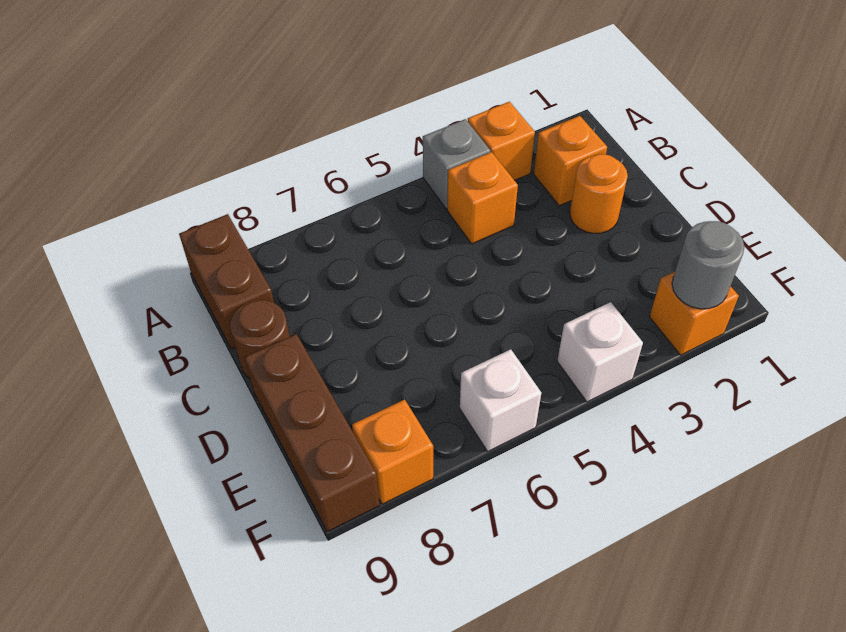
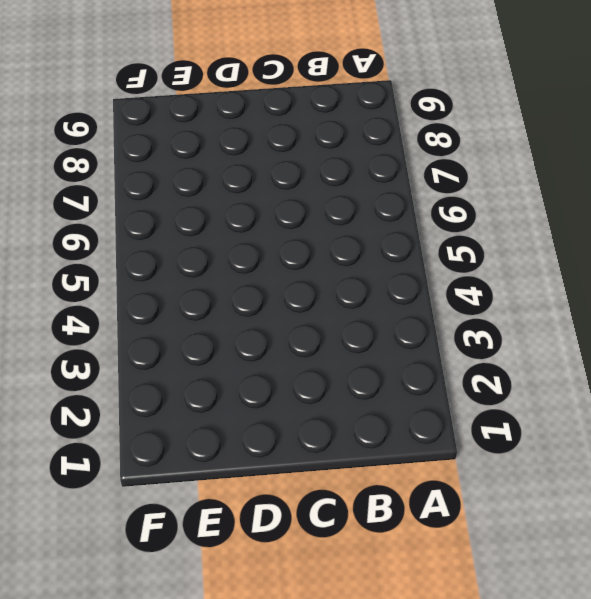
none -> orange 1x1 brick [468,102,535,180]
none -> grey 1x1 brick [423,119,490,209]
none -> brown 1x2 brick [179,214,274,349]

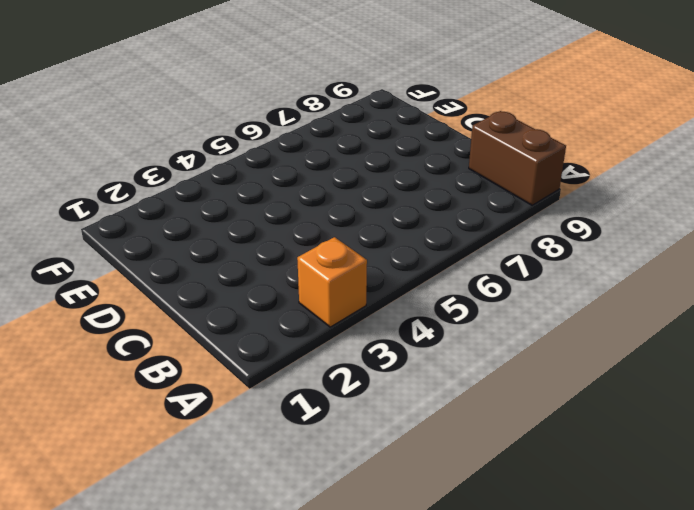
none -> grey 1x1 brick [423,119,490,209]
none -> orange 1x1 brick [534,116,607,206]
none -> orange 1x1 brick [447,152,518,244]

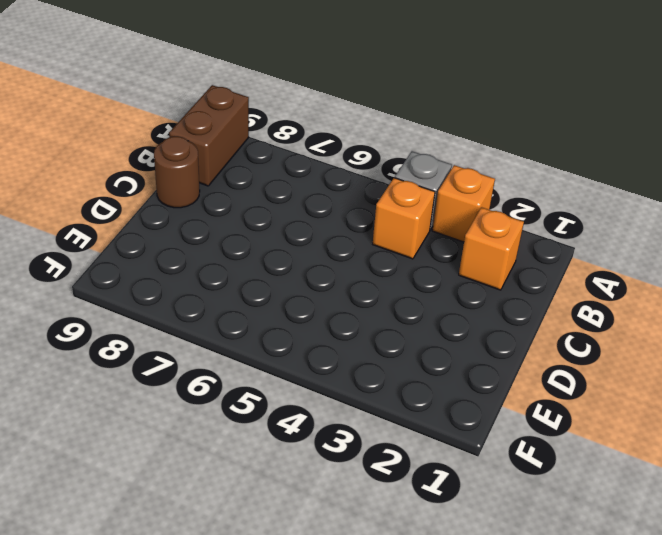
none -> orange 1x1 round brick [570,154,628,233]
none -> brown 1x3 brick [245,334,380,532]
none -> orange 1x1 brick [650,272,739,355]

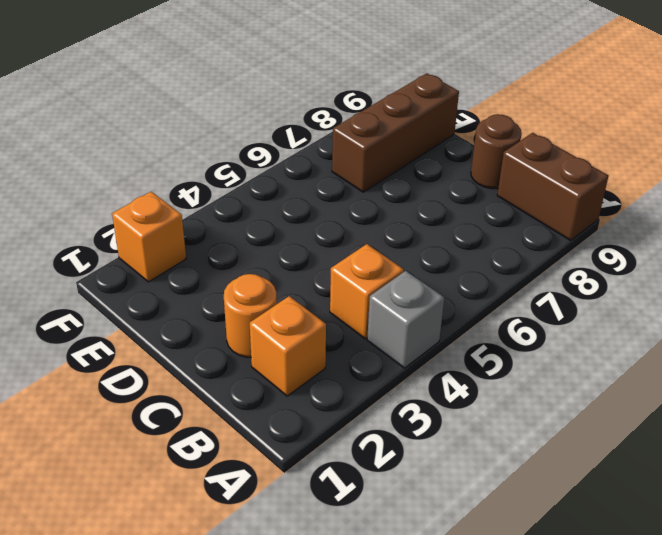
brown 1x3 brick [332,73,459,192] -> brown 1x3 brick turned to [245,334,380,532]
none -> orange 1x1 brick [468,102,535,180]
none -> white 1x1 brick [557,302,643,402]
none -> white 1x1 brick [460,349,541,451]

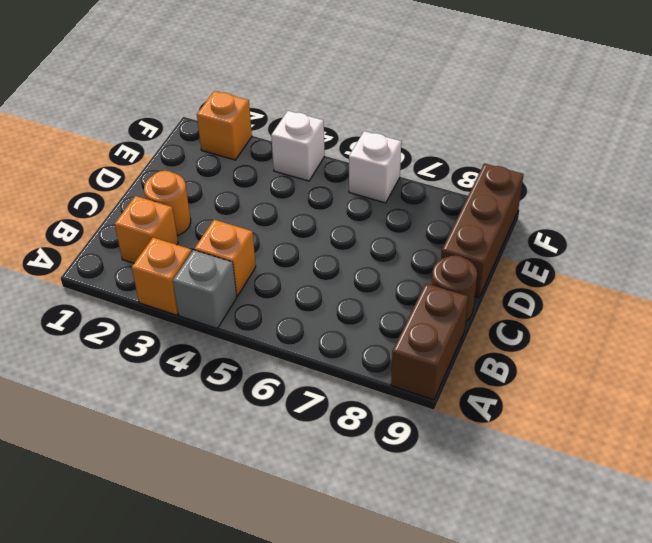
none -> orange 1x1 brick [352,400,433,504]
none -> grey 1x1 round brick [672,221,744,309]

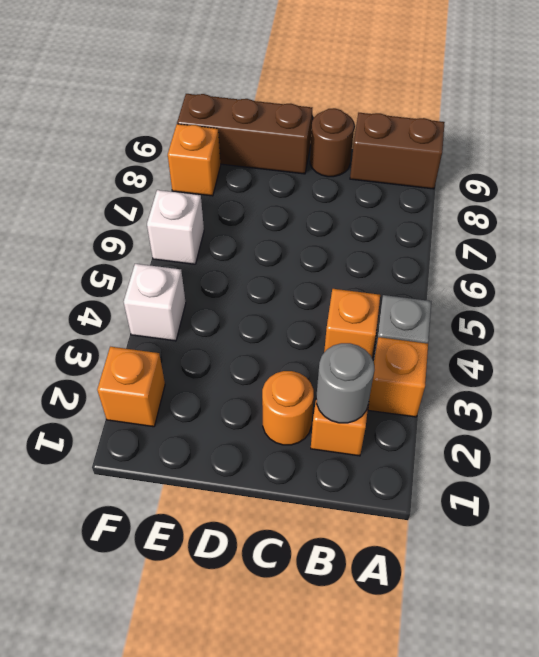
grey 1x1 round brick [316,343,375,423] -> grey 1x1 round brick moved to [672,221,744,309]

